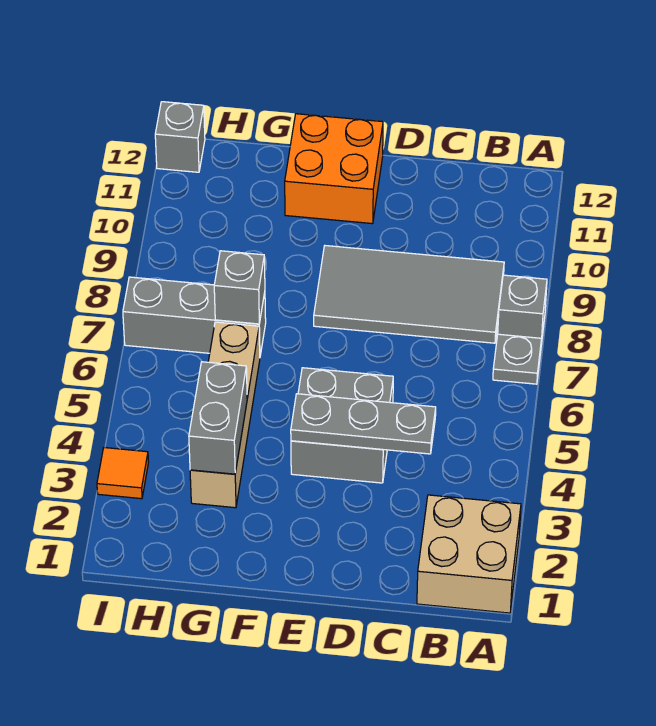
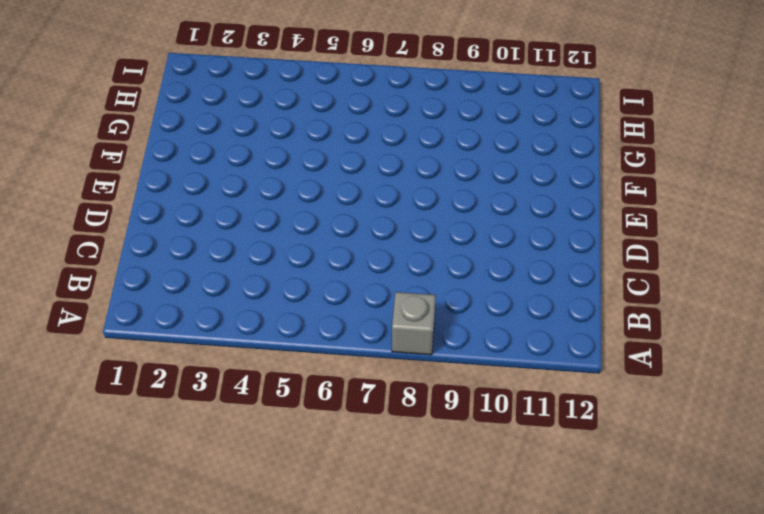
none -> tan 2x2 brick [417,495,521,613]
none -> grey 1x1 plate [493,334,542,384]
none -> grey 2x4 tile [314,246,504,343]

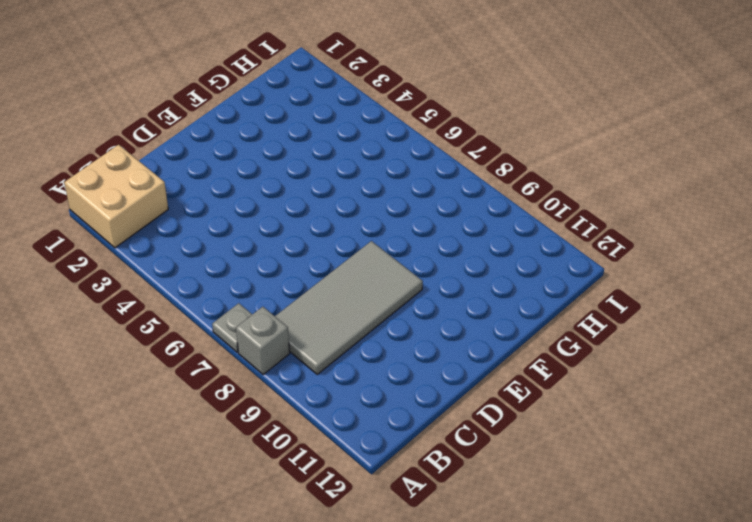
none -> grey 2x2 brick [291,368,393,483]
none -> orange 2x2 brick [285,114,383,224]
none -> tan 1x4 brick [190,322,260,508]

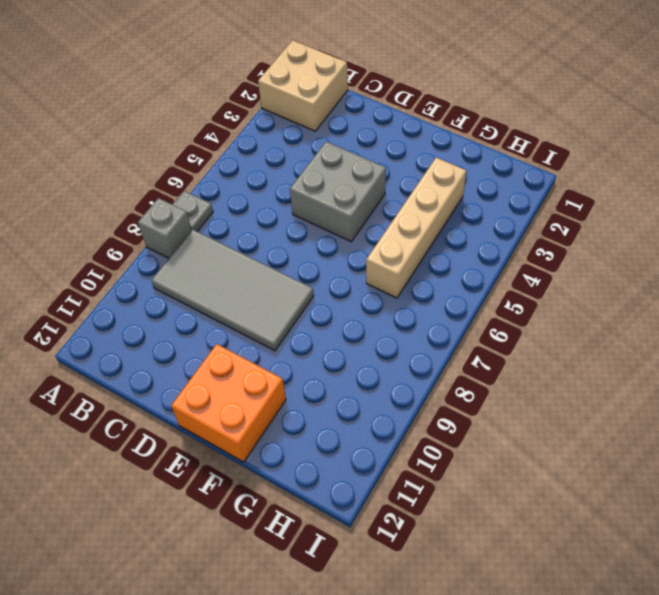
none -> grey 1x3 brick [123,277,266,355]
none -> orange 1x1 tile [97,448,149,499]
none -> grey 1x1 brick [155,102,205,172]

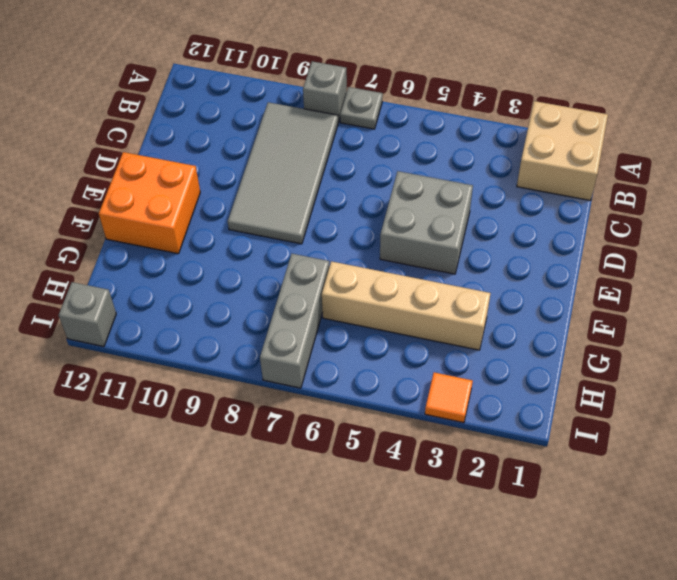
none -> grey 1x3 plate [291,394,436,454]
none -> grey 1x2 brick [189,362,247,474]
none -> grey 1x1 brick [214,251,265,324]

